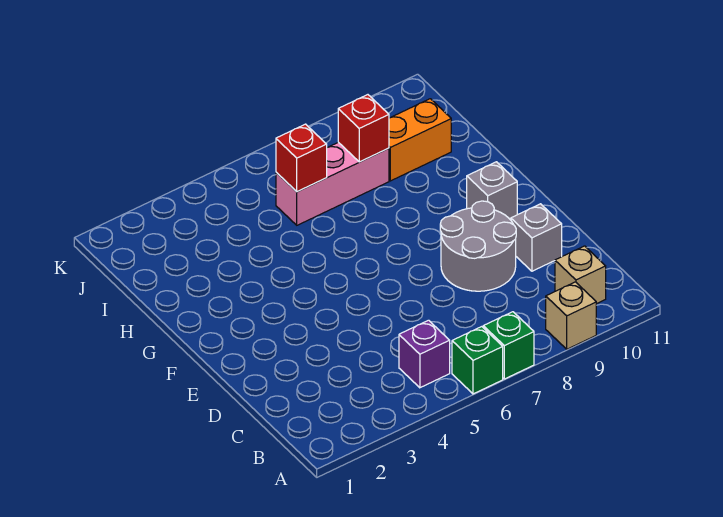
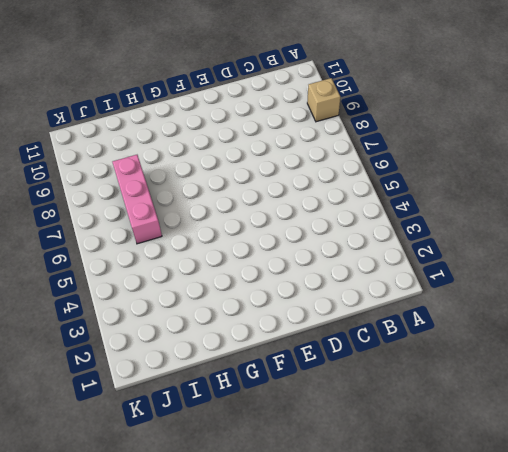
none -> green 1x1 brick [452,327,503,394]
none -> green 1x1 brick [483,312,534,379]
none -> purple 1x1 brick [399,320,450,388]

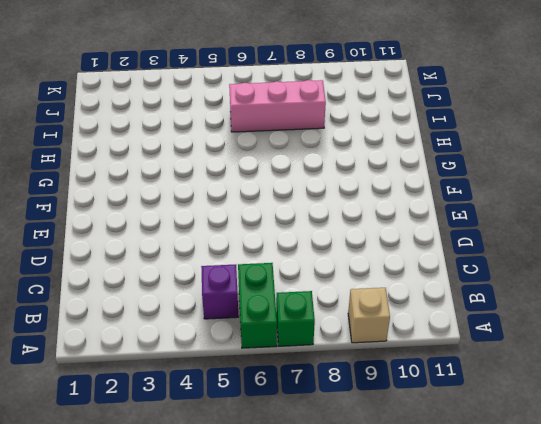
green 1x2 brick [238,263,277,348] -> green 1x1 brick [452,327,503,394]
none -> tan 1x1 brick [555,246,606,304]
none -> grey 2x2 round brick [440,201,516,291]
none -> grey 1x1 brick [511,204,562,271]

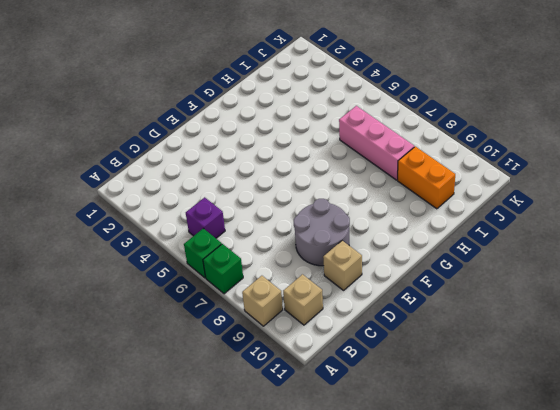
tan 1x1 brick [323,241,362,290] -> grey 1x1 brick [511,204,562,271]
none -> grey 1x1 brick [467,162,517,219]
none -> red 1x1 brick [276,124,327,192]
none -> red 1x1 brick [338,95,389,162]

